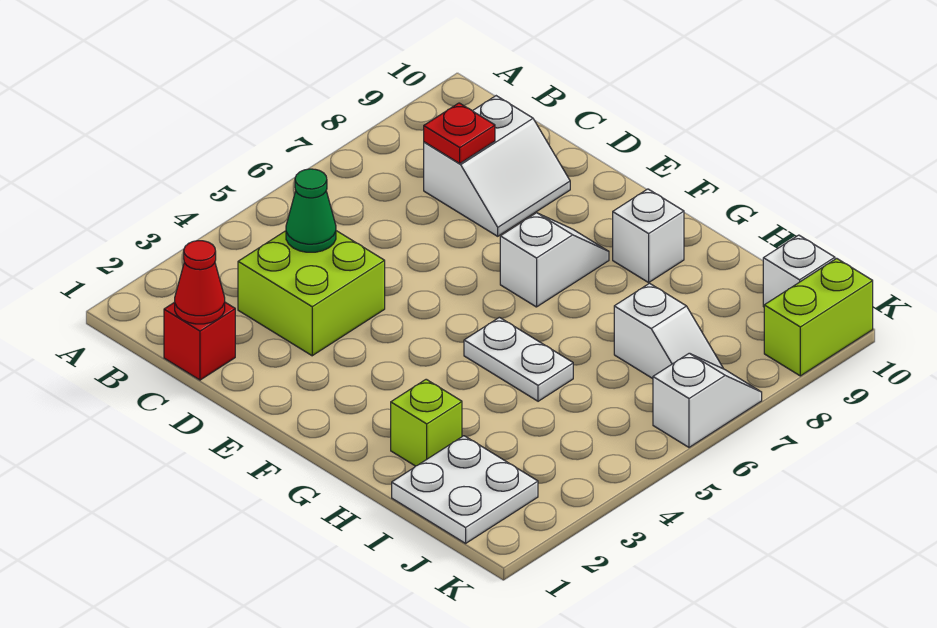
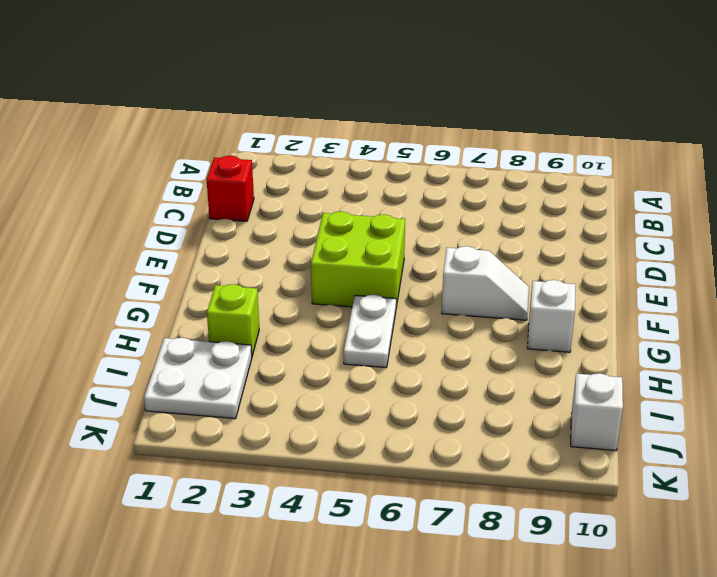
lime 2x2 brick [311,211,405,307] -> lime 2x2 brick moved to [238,231,385,356]
none -> white 2x2 slope [424,96,570,236]
none -> white 1x2 slope [614,283,723,379]
none -> white 1x2 slope [653,353,762,447]

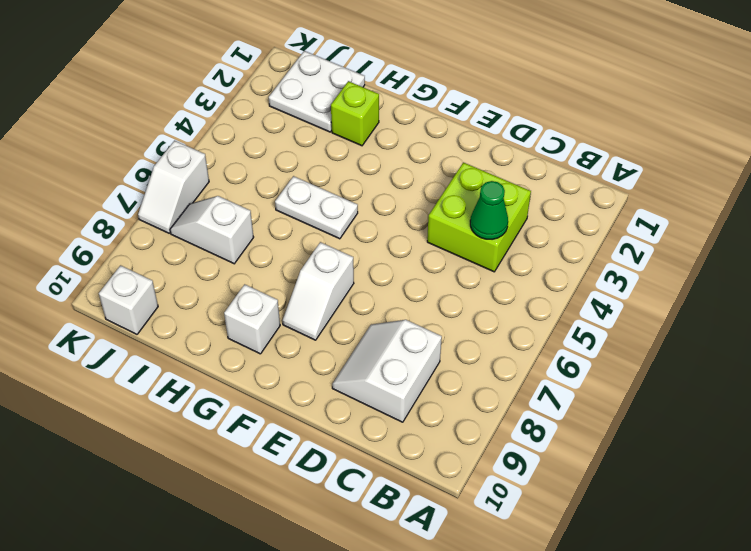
none -> red 1x1 brick [164,302,235,380]
none -> lime 1x2 brick [764,258,873,376]
none -> red 1x1 cone [175,241,225,324]

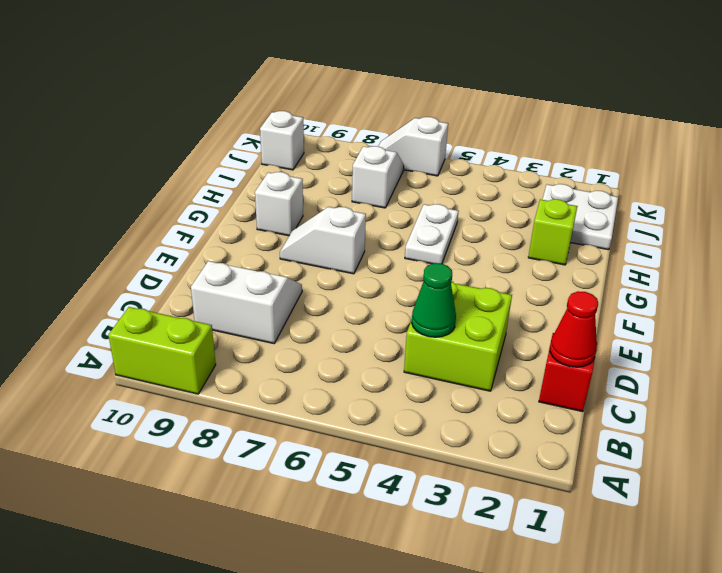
lime 1x2 brick [108,307,216,394] -> lime 1x2 brick moved to [764,258,873,376]
none -> red 1x1 plate [424,103,495,163]

